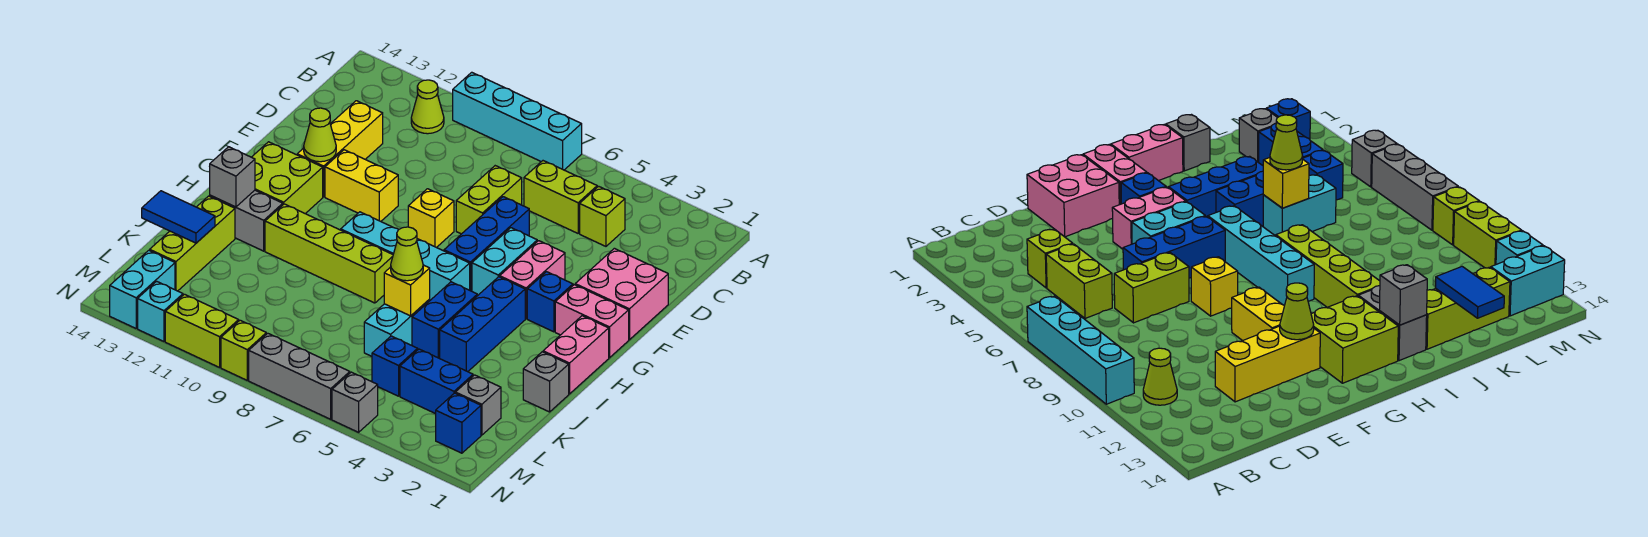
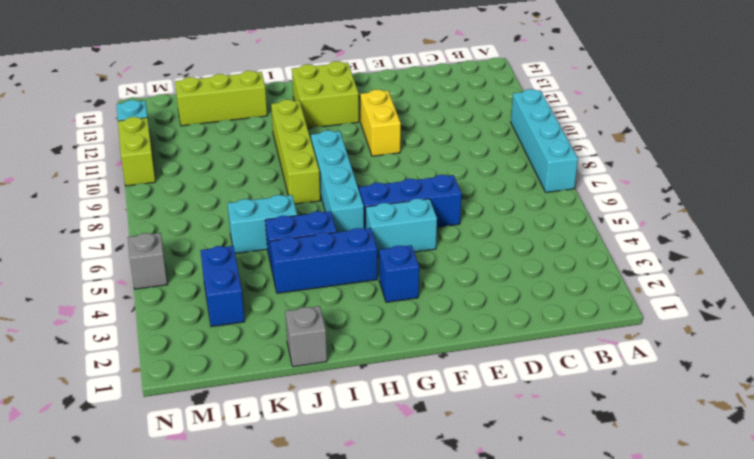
none -> lime 1x1 cone [411,80,444,134]
none -> lime 1x1 brick [580,186,625,246]
none -> lime 1x2 brick [524,161,597,233]
none -> lime 1x2 brick [456,166,522,234]

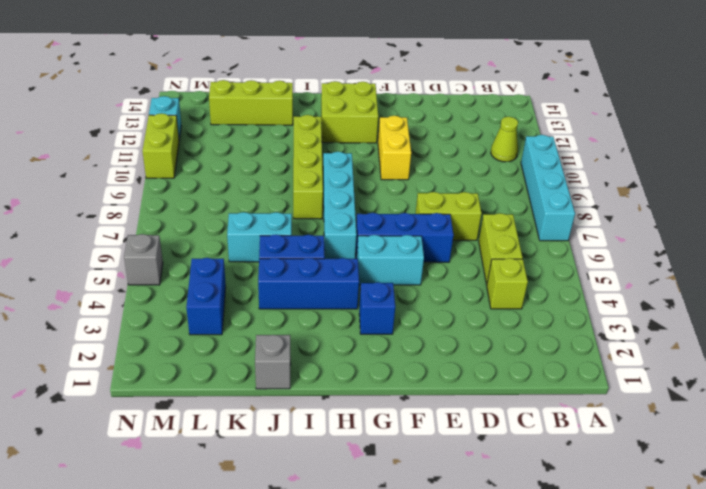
none -> yellow 1x3 brick [297,101,383,197]
none -> pink 2x2 brick [575,248,668,340]
none -> pink 1x2 brick [500,241,565,319]
none -> yellow 1x1 brick [408,189,454,248]

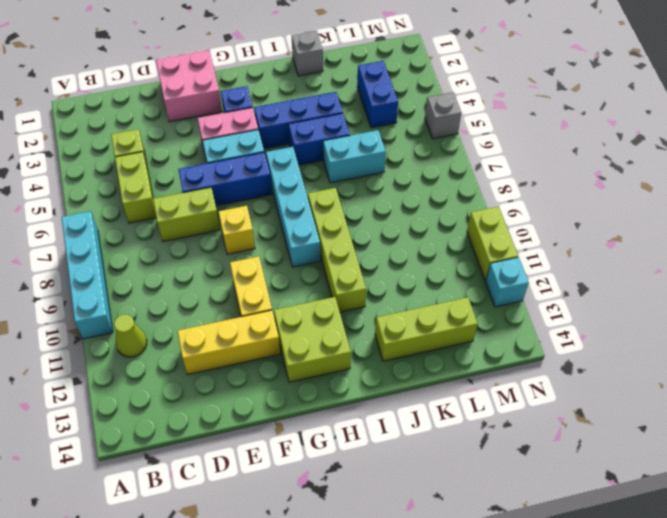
none -> pink 1x2 brick [555,285,629,358]
none -> pink 1x2 brick [543,316,609,394]
none -> grey 1x2 brick [210,190,283,251]
none -> grey 1x1 brick [455,375,501,435]

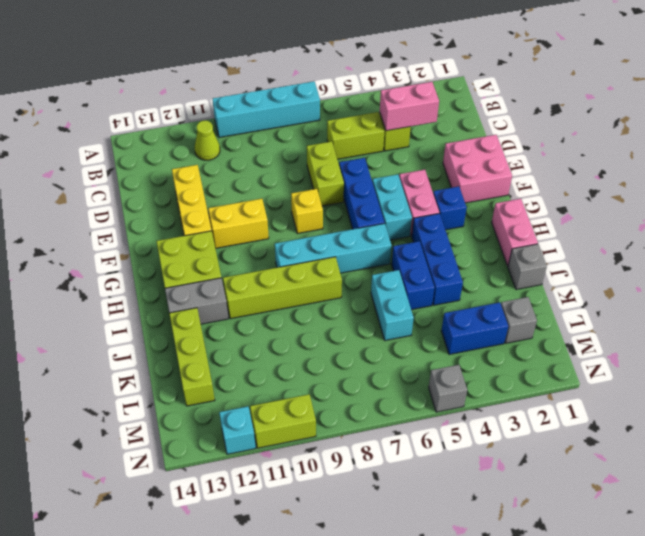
pink 1x2 brick [380,82,439,131] -> pink 1x2 brick moved to [555,285,629,358]
none -> blue 1x1 brick [372,336,418,396]
none -> blue 1x1 brick [436,393,481,453]
none -> cyan 1x2 brick [110,250,175,328]
none -> grey 1x3 brick [249,333,350,419]

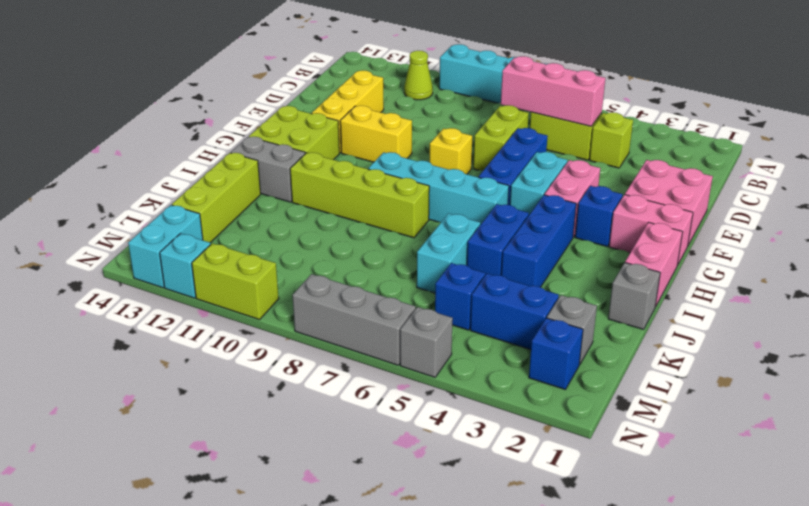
pink 1x3 brick [501,56,605,126] -> none
none -> lime 1x1 brick [221,320,266,380]
none -> lime 1x1 cone [304,108,336,162]
none -> grey 1x1 brick [210,147,255,207]
none -> yellow 1x1 brick [384,265,430,316]

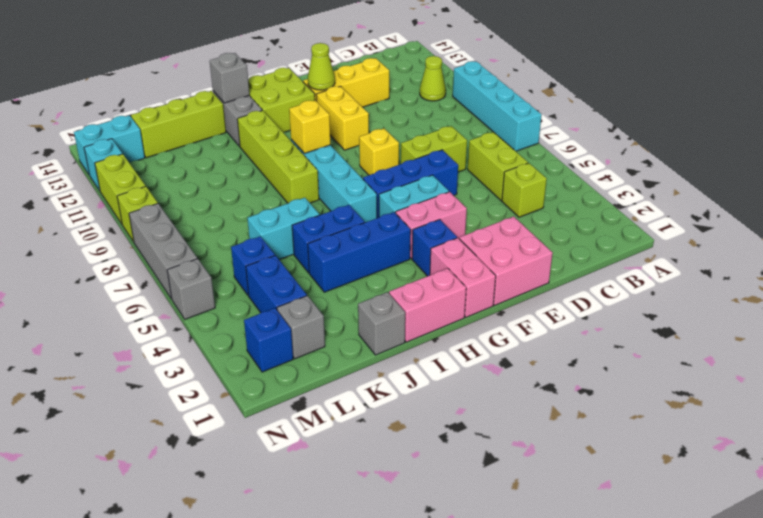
yellow 1x1 brick [289,100,330,153] -> yellow 1x1 brick moved to [384,265,430,316]
none -> blue 1x2 tile [142,191,215,243]
none -> lime 1x1 cone [391,227,423,281]

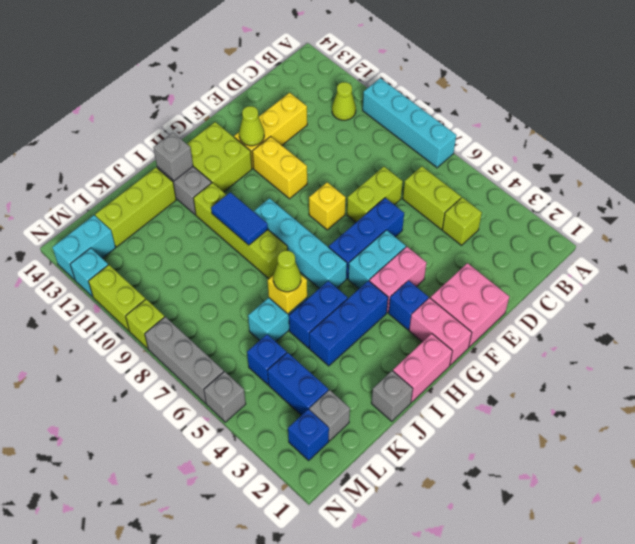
blue 1x2 tile [211,192,268,245] -> blue 1x2 tile moved to [142,191,215,243]

